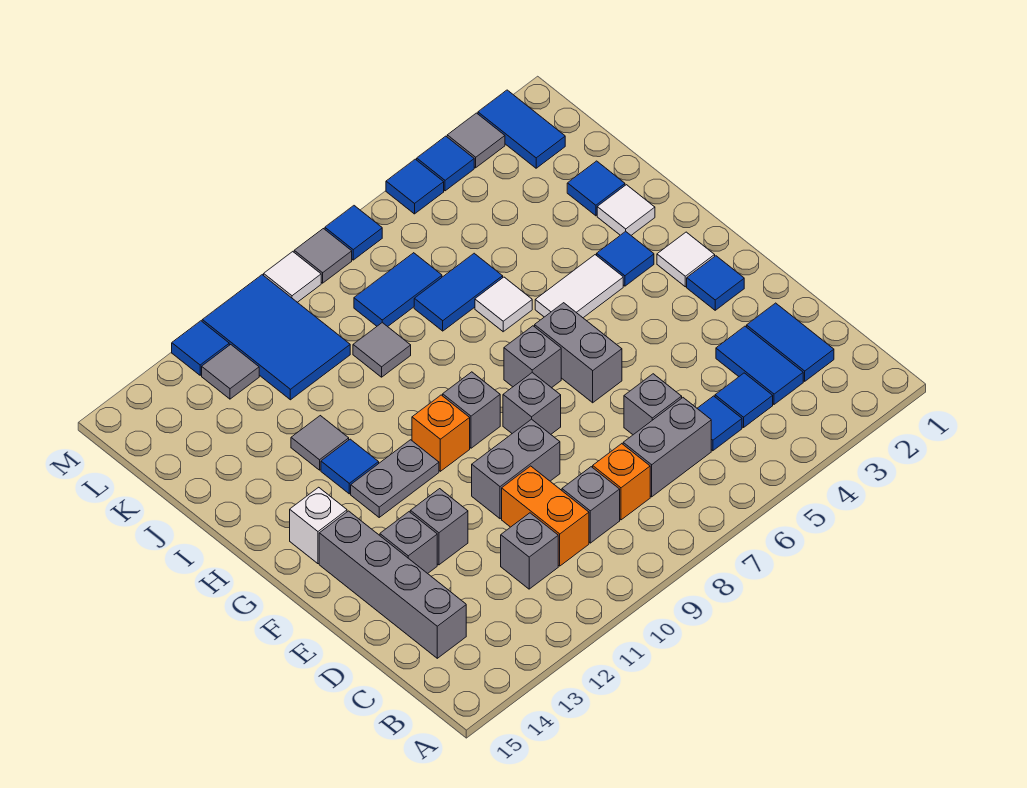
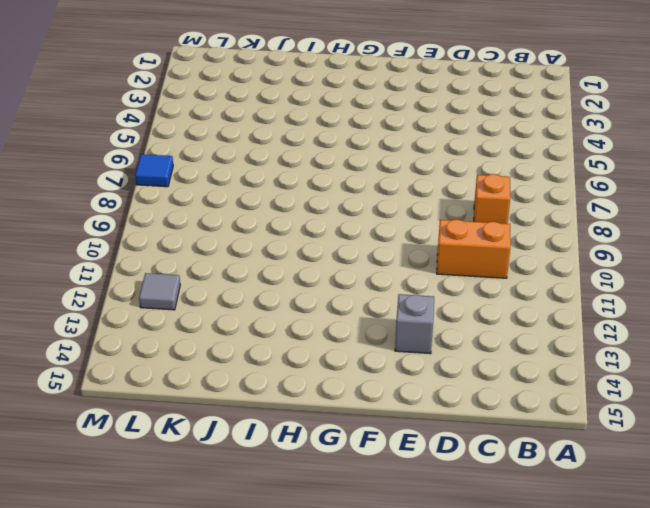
none -> blue 1x2 tile [747,303,834,381]
none -> blue 1x2 tile [716,326,803,404]
none -> blue 1x1 tile [715,373,773,428]
none -> blue 1x1 tile [697,396,742,451]

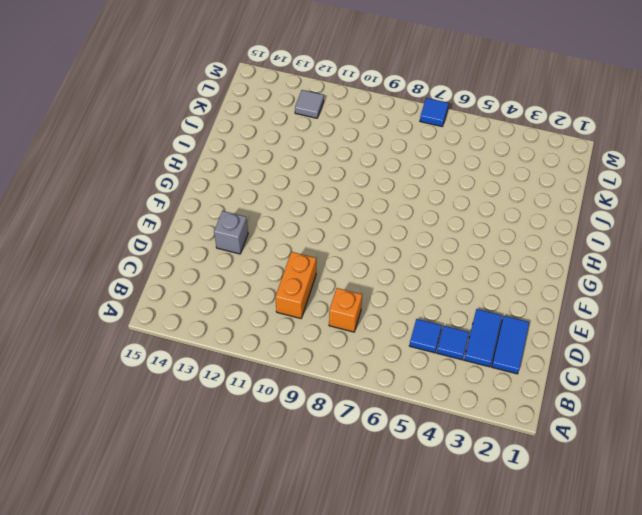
none -> grey 1x2 brick [623,398,711,497]
none -> grey 1x1 brick [562,467,620,543]
none -> grey 1x1 brick [501,513,558,589]
none -> grey 1x4 brick [319,511,466,658]

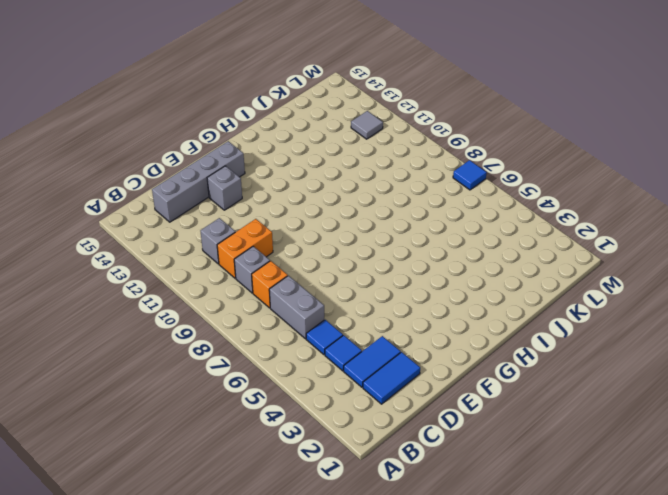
none -> grey 1x1 brick [624,374,682,435]
none -> grey 1x2 brick [472,419,560,519]
none -> grey 1x1 brick [410,489,468,565]
none -> blue 1x1 tile [687,256,744,310]

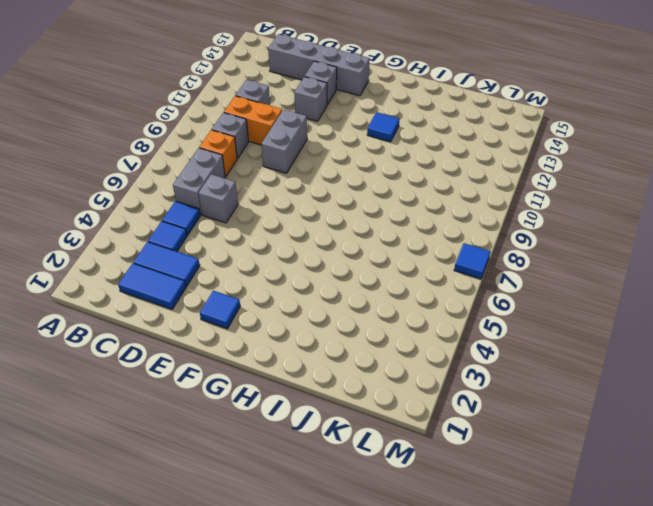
none -> grey 1x2 brick [535,303,622,403]
none -> grey 1x1 brick [503,373,561,434]
none -> white 1x1 tile [657,232,715,287]
none -> grey 1x1 brick [504,326,561,388]

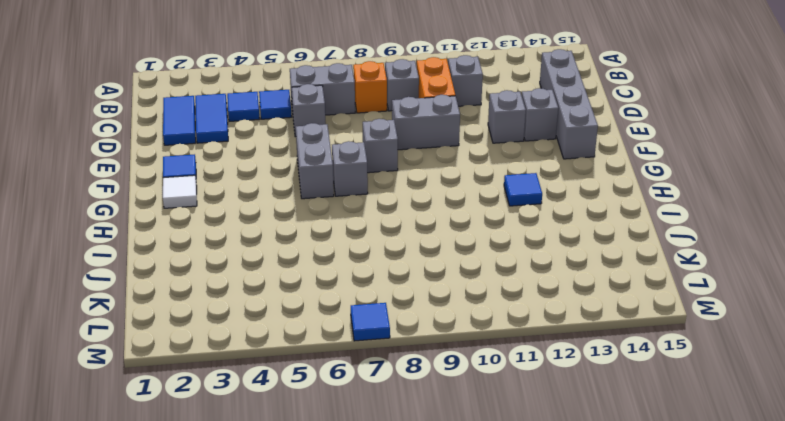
none -> grey 1x1 brick [443,372,500,448]
none -> orange 1x1 brick [412,395,470,471]
none -> grey 1x2 plate [351,440,439,517]
none -> white 1x1 brick [290,487,347,564]

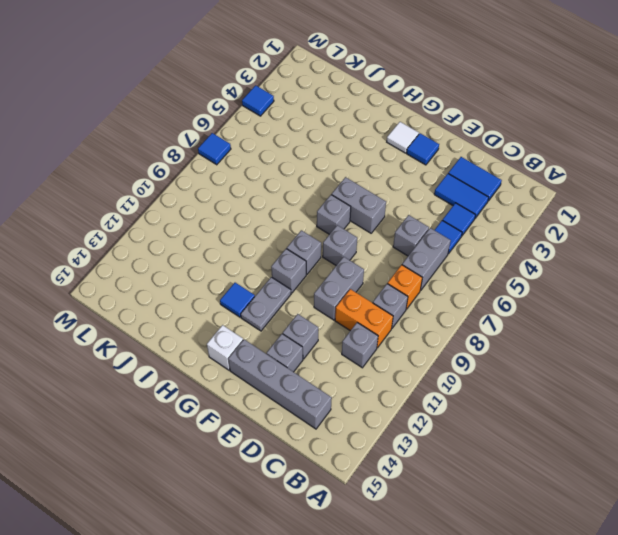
grey 1x1 brick [271,249,306,293] -> orange 1x1 brick [412,395,470,471]
none -> blue 1x1 tile [597,231,654,286]
none -> white 1x2 tile [535,255,623,318]
none -> white 1x1 tile [597,185,655,235]
none -> white 1x1 tile [475,277,532,332]

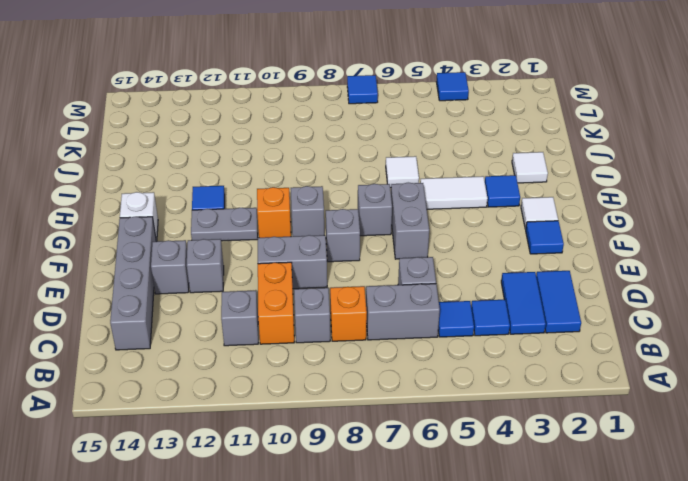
none -> grey 1x1 tile [291,416,349,470]
none -> blue 1x1 tile [567,161,625,216]
none -> blue 1x2 tile [414,253,503,331]
none -> grey 1x1 tile [353,323,411,377]

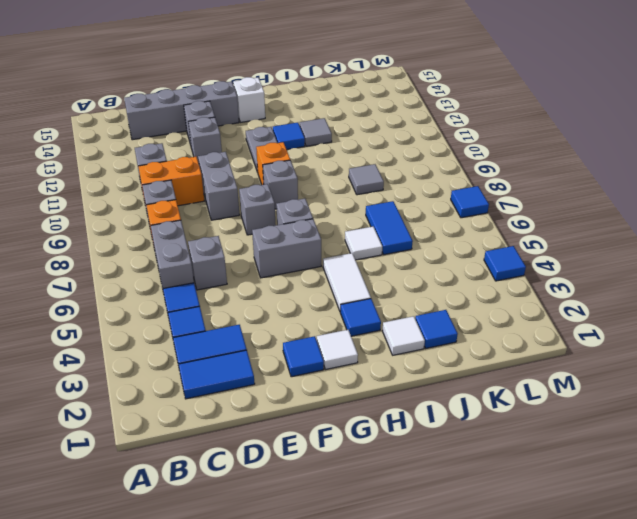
none -> blue 1x2 tile [354,253,442,327]
none -> blue 2x3 tile [202,275,350,400]
none -> blue 1x2 tile [478,90,565,168]
none -> grey 1x1 tile [202,345,259,399]

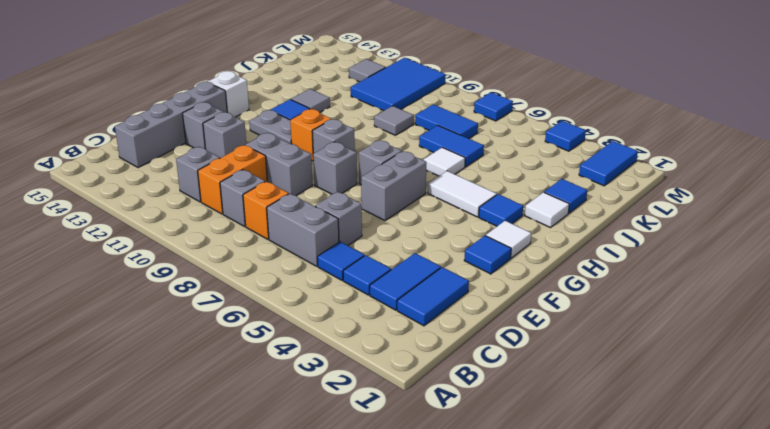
none -> grey 1x1 tile [447,113,505,168]
none -> blue 1x1 tile [386,159,444,214]
none -> grey 1x1 tile [294,229,352,283]
none -> white 1x1 tile [264,252,321,302]

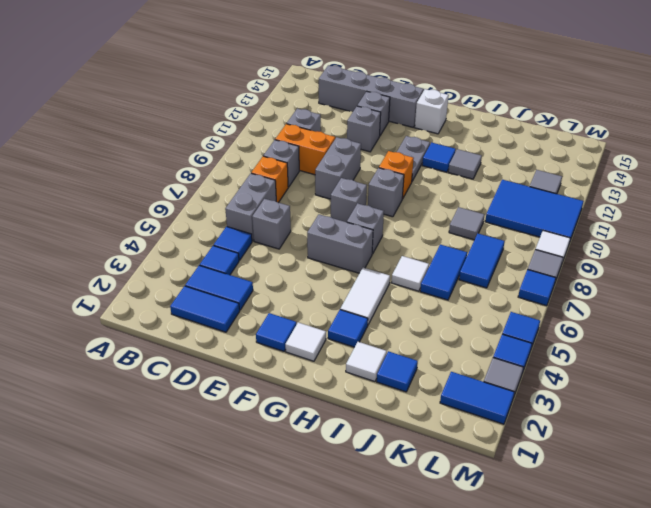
none -> blue 1x1 tile [172,321,229,375]

